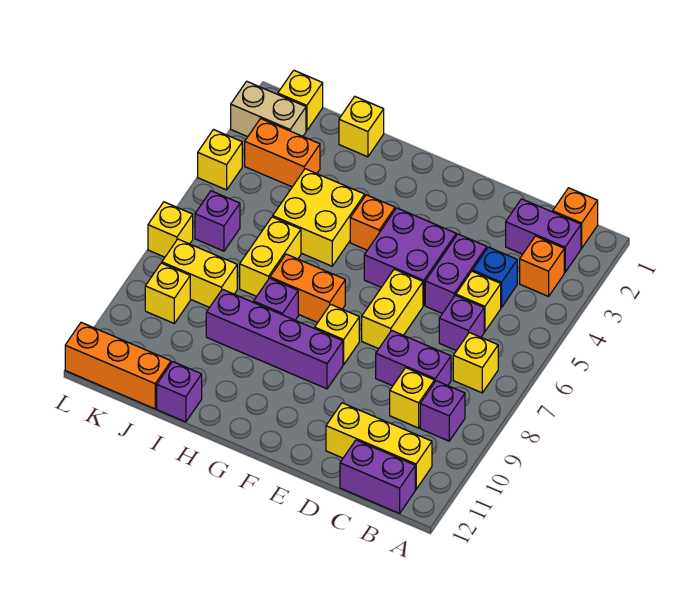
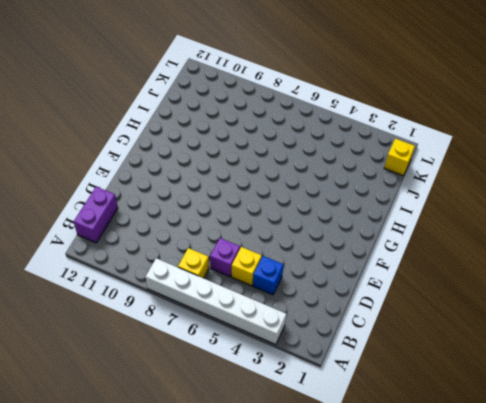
white 1x6 brick [145,258,286,345] -> none
none -> orange 1x1 brick [553,188,598,248]
none -> purple 1x2 brick [506,199,581,272]
none -> orange 1x1 brick [520,236,564,296]
none -> purple 1x1 brick [420,381,465,441]

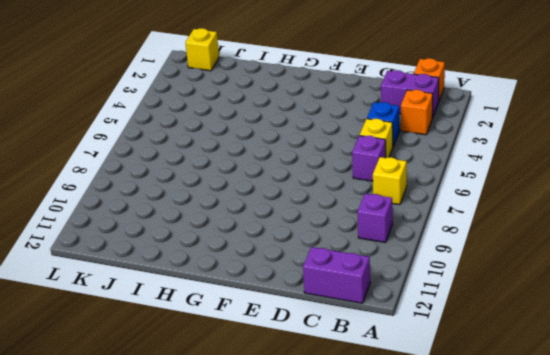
none -> yellow 1x3 brick [326,403,432,489]
none -> purple 1x2 brick [376,330,451,386]
none -> yellow 1x1 brick [390,368,435,428]
none -> purple 1x2 brick [425,234,487,313]

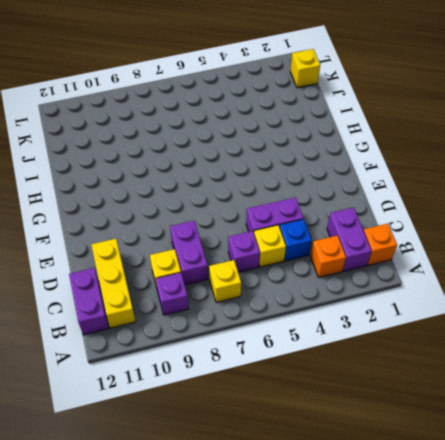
none -> purple 2x2 brick [364,208,456,306]
none -> yellow 1x2 brick [362,269,423,349]
none -> yellow 1x1 brick [315,304,359,365]
none -> purple 1x4 brick [206,289,343,389]

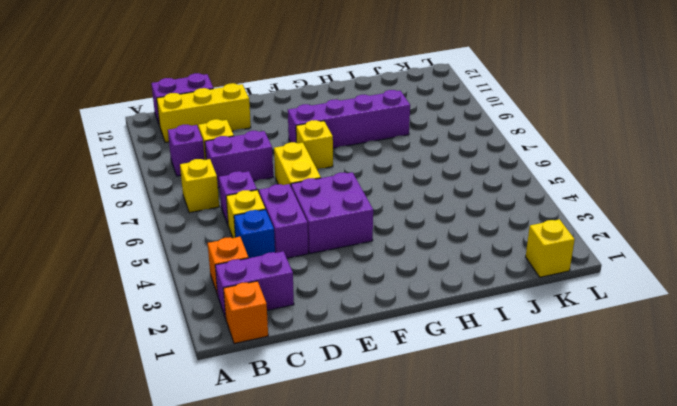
none -> orange 1x1 brick [350,195,395,250]
none -> orange 1x2 brick [270,254,345,323]
none -> yellow 2x2 brick [273,169,365,266]
none -> purple 1x1 brick [254,278,298,320]

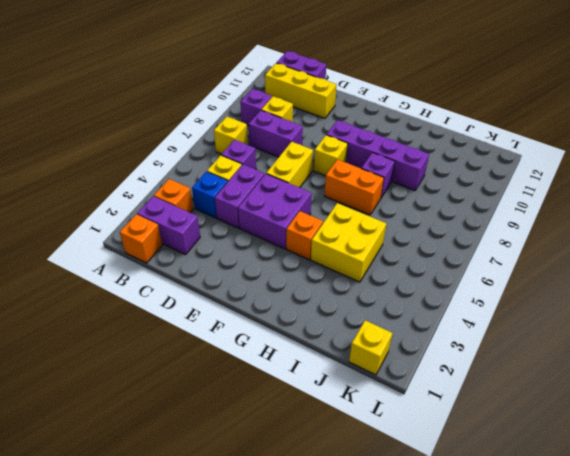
none -> yellow 1x1 brick [339,97,384,157]
none -> yellow 1x2 brick [240,217,301,296]
none -> purple 1x1 brick [157,362,202,422]
none -> orange 1x2 brick [245,119,320,187]

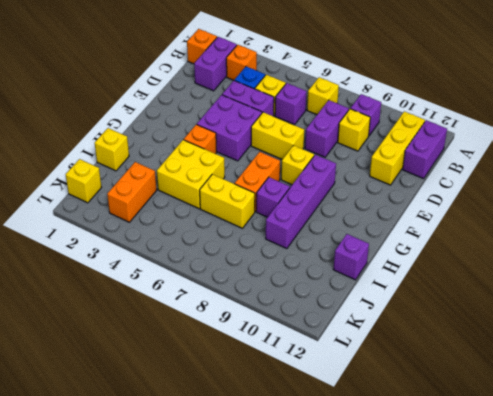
none -> yellow 1x2 brick [162,239,237,307]
none -> orange 1x3 brick [65,322,171,409]
none -> tan 1x2 brick [231,81,306,137]
none -> purple 1x1 brick [195,191,240,251]

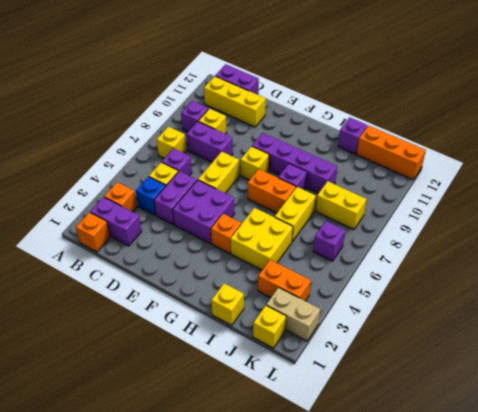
none -> yellow 1x1 brick [145,263,190,323]
none -> yellow 1x1 brick [198,130,242,190]
none -> yellow 1x1 brick [148,202,193,257]

